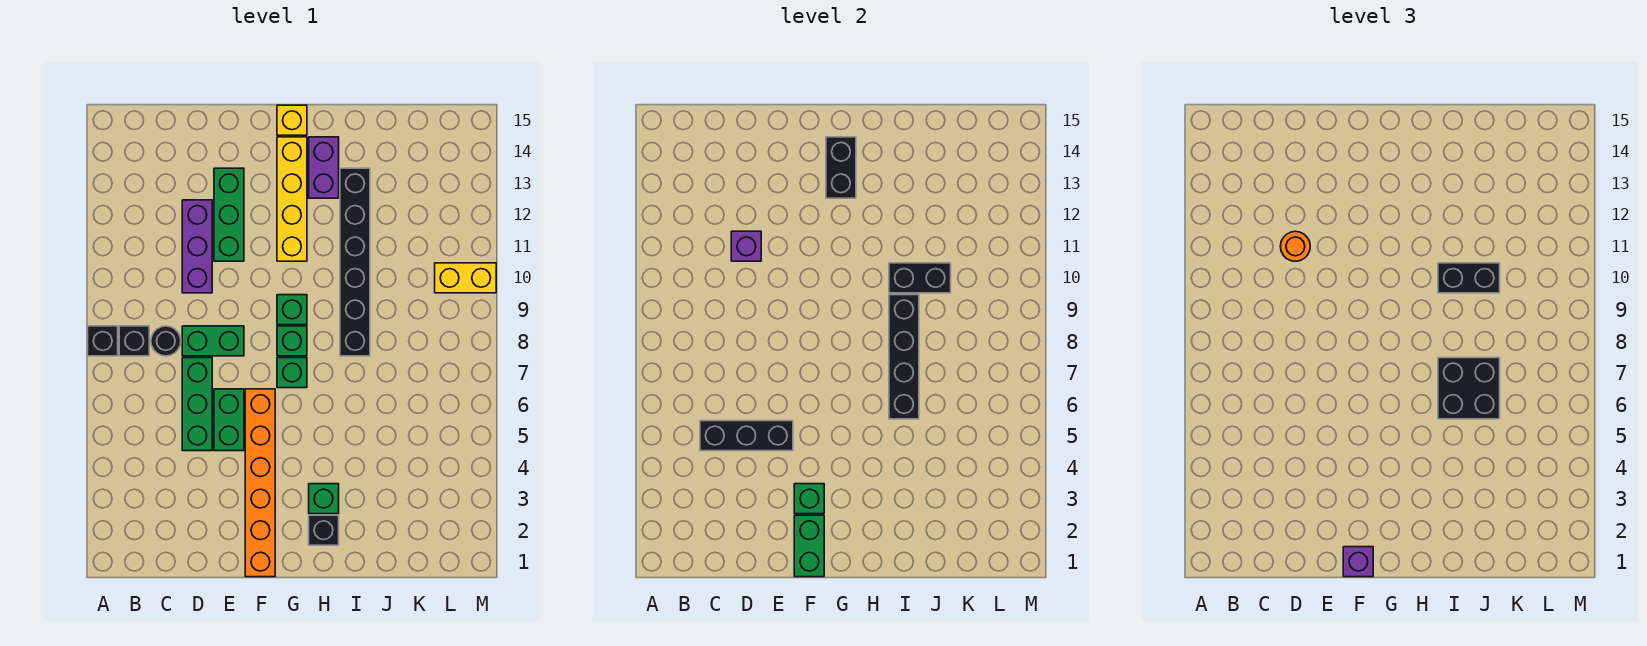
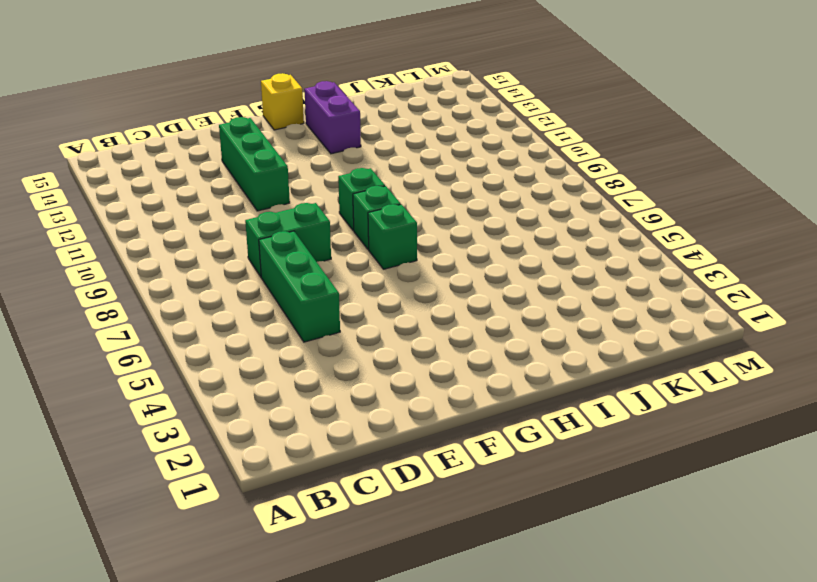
none -> black 1x1 brick [88,326,118,356]
none -> black 1x1 brick [119,326,149,356]
none -> black 1x1 round brick [151,326,181,356]
none -> purple 1x3 brick [182,200,212,293]

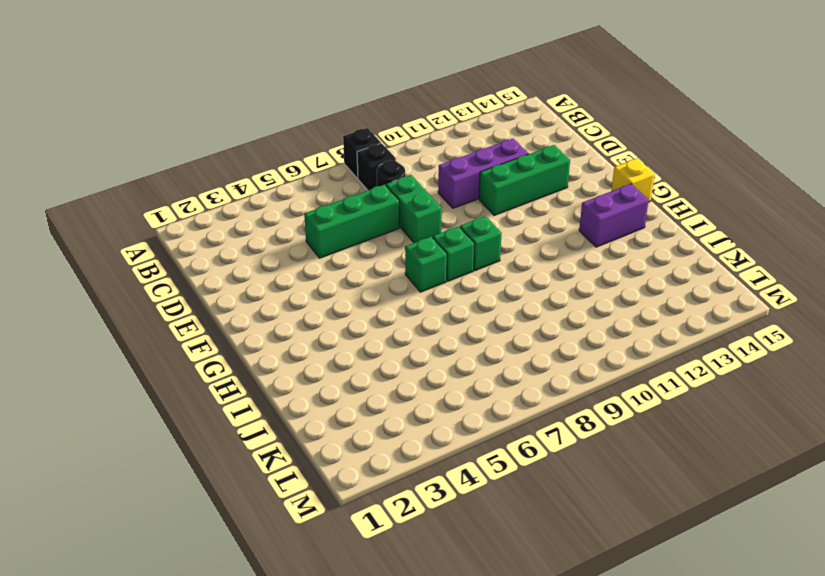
none -> green 1x2 brick [214,389,244,451]
none -> orange 1x6 brick [245,389,275,577]
none -> yellow 1x4 brick [277,137,307,261]
none -> black 1x1 brick [309,515,339,545]

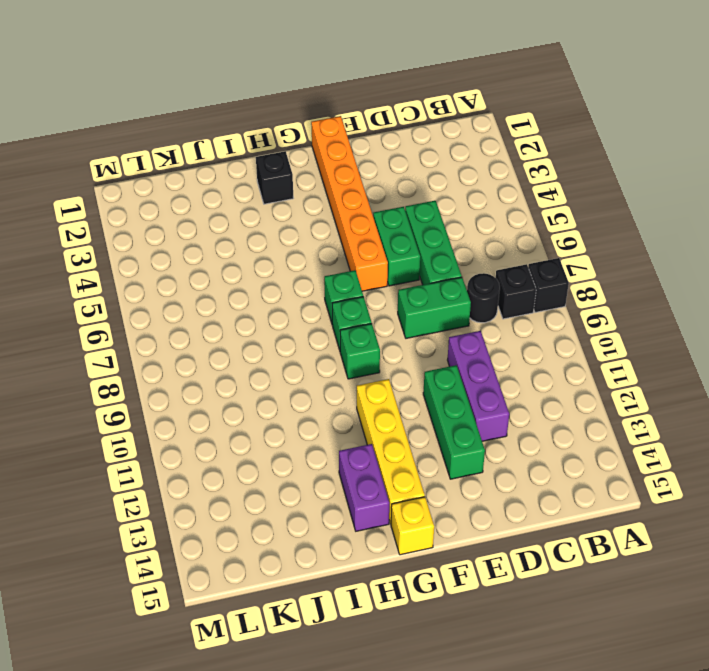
none -> green 1x1 brick [309,484,339,514]
none -> black 1x6 brick [340,168,370,356]
none -> yellow 1x2 brick [435,263,496,293]
none -> black 1x3 brick [700,421,793,451]

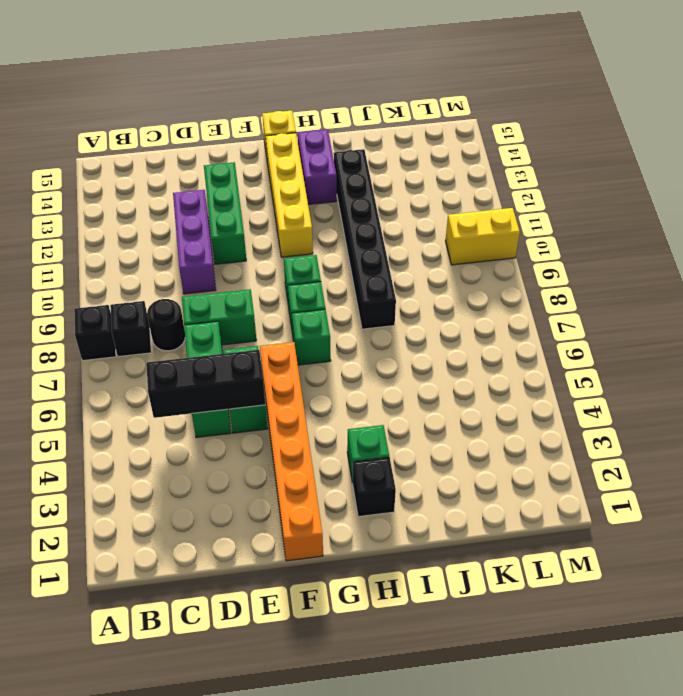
none -> purple 1x1 brick [731,231,761,261]
none -> green 1x2 brick [794,515,824,577]
none -> green 1x1 brick [794,484,824,514]
none -> black 1x2 brick [826,137,856,198]

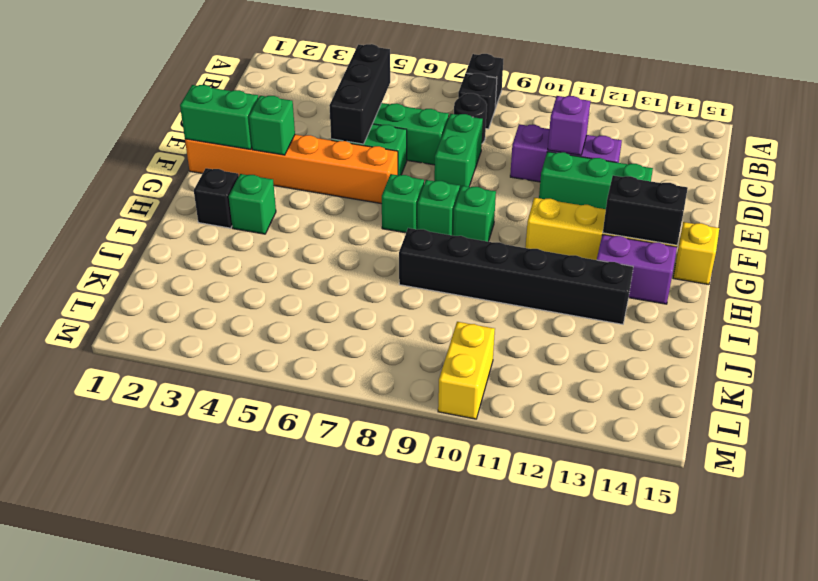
none -> black 1x4 brick [889,295,919,419]
none -> black 1x2 brick [889,263,951,293]
none -> orange 1x1 round brick [1280,231,1310,261]
none -> purple 1x1 brick [1343,547,1373,577]

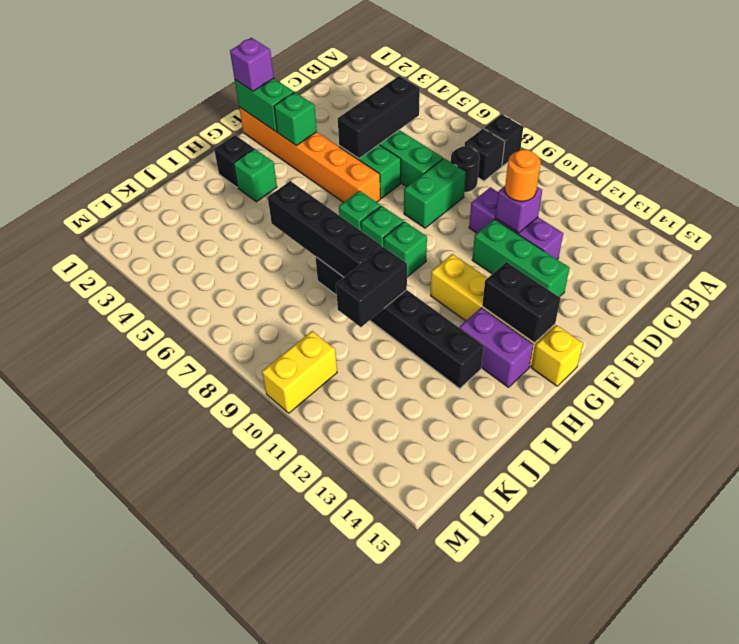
none -> black 2x2 brick [1438,358,1500,419]
none -> black 1x2 brick [1438,263,1500,293]

